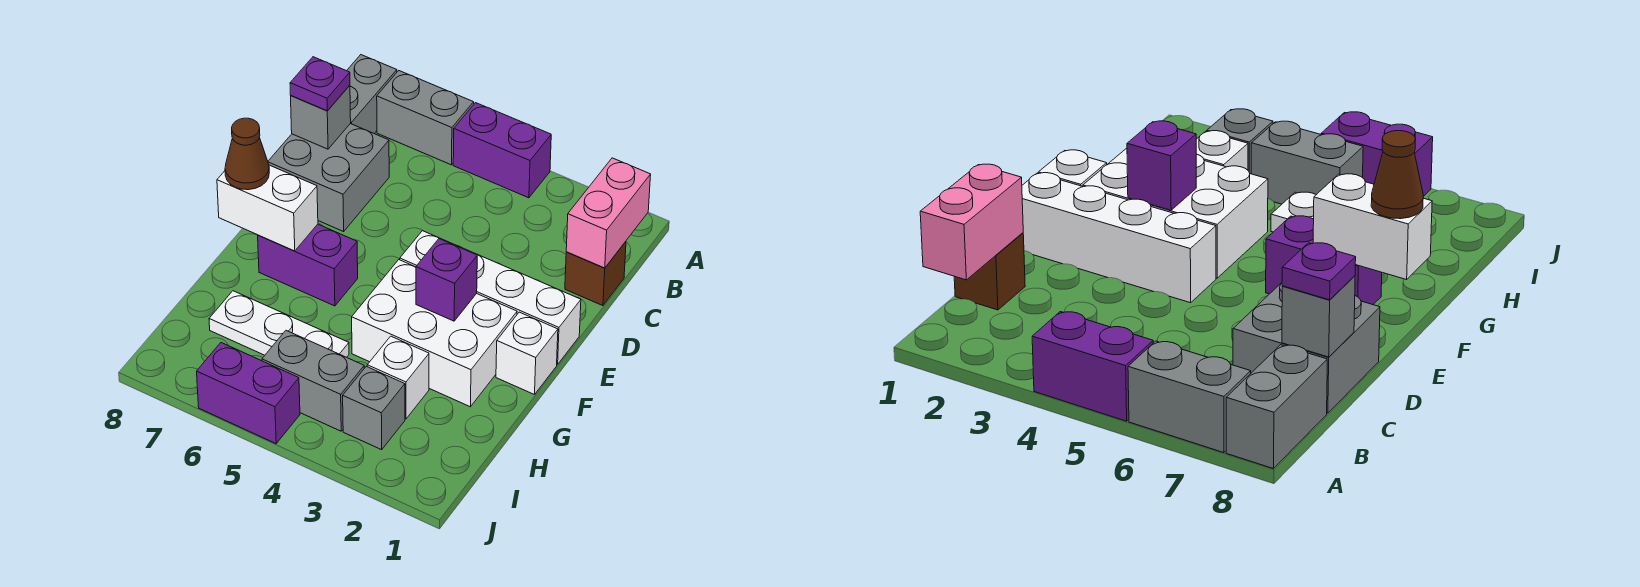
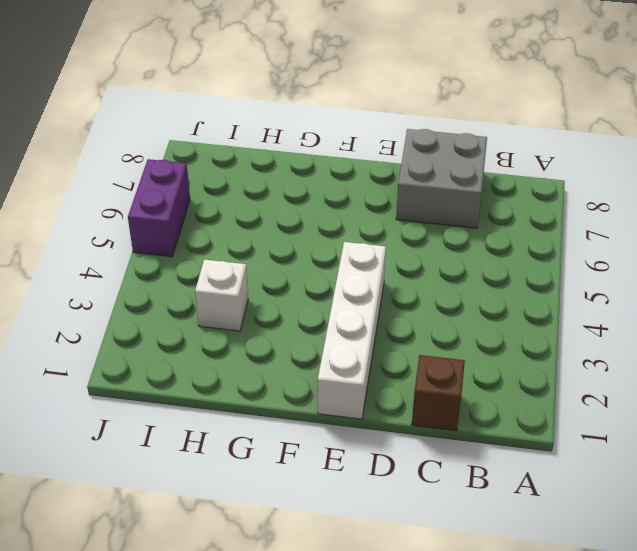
none -> purple 1x2 brick [453,103,551,198]
none -> grey 1x2 brick [377,71,474,165]
none -> grey 1x2 brick [347,55,397,133]

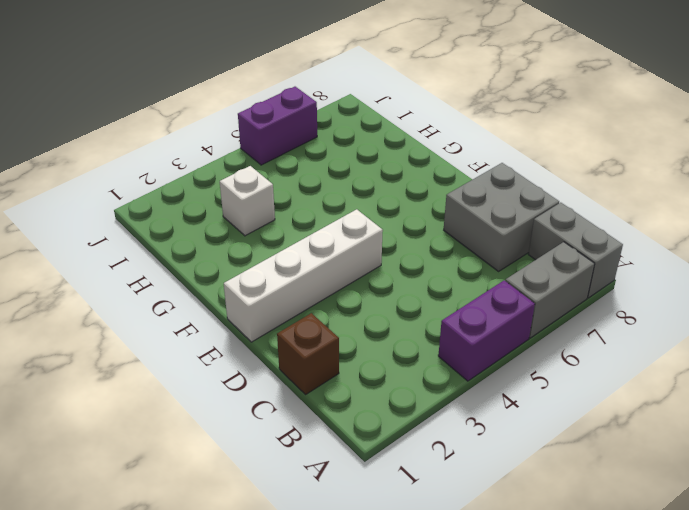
none -> white 1x1 brick [496,312,558,395]
none -> white 2x3 brick [352,260,517,407]
none -> purple 1x2 brick [258,224,358,306]

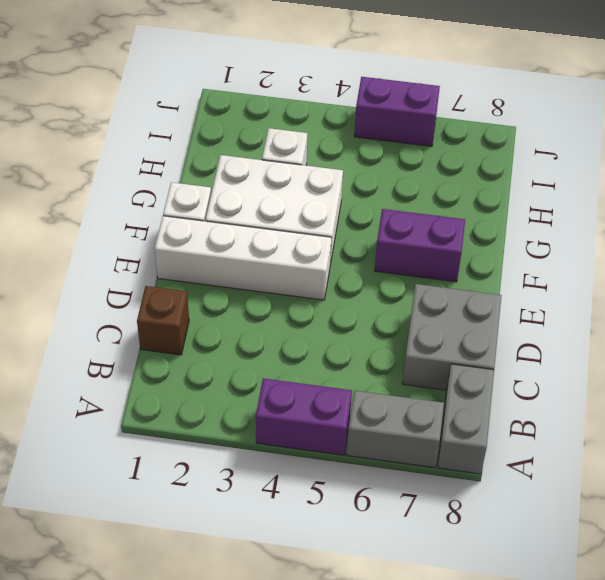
none -> white 1x3 plate [209,291,349,357]
none -> grey 1x1 brick [343,366,405,450]
none -> grey 1x2 brick [262,331,364,431]

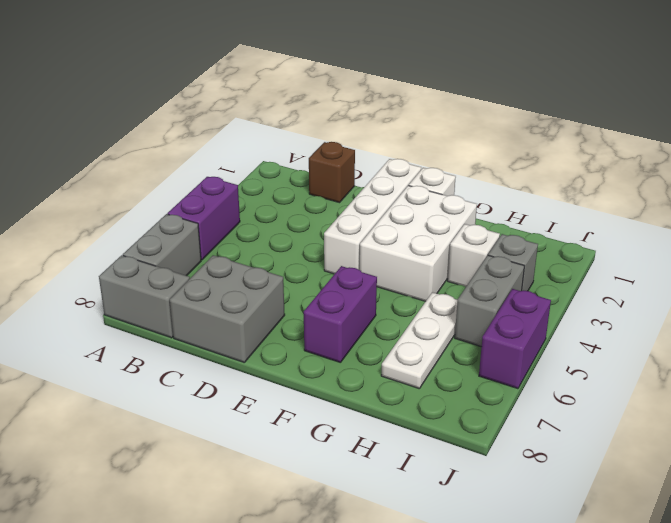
none -> pink 1x2 brick [566,158,651,268]
none -> grey 1x1 brick [291,85,351,149]
none -> purple 1x1 brick [416,239,477,321]

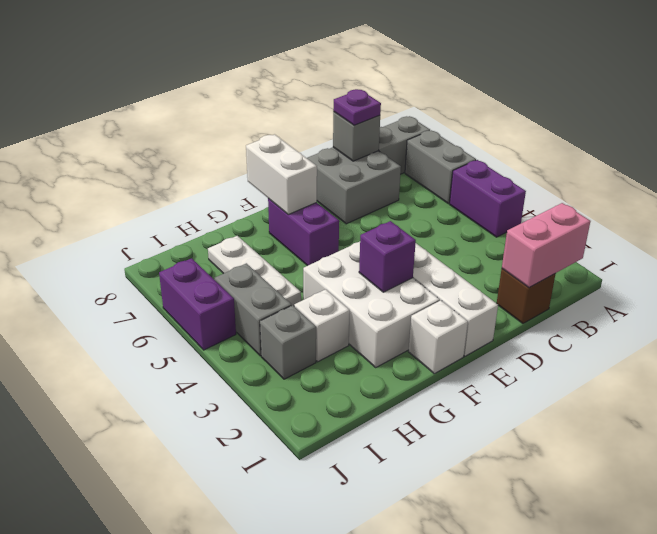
none -> brown 1x1 cone [225,118,269,190]

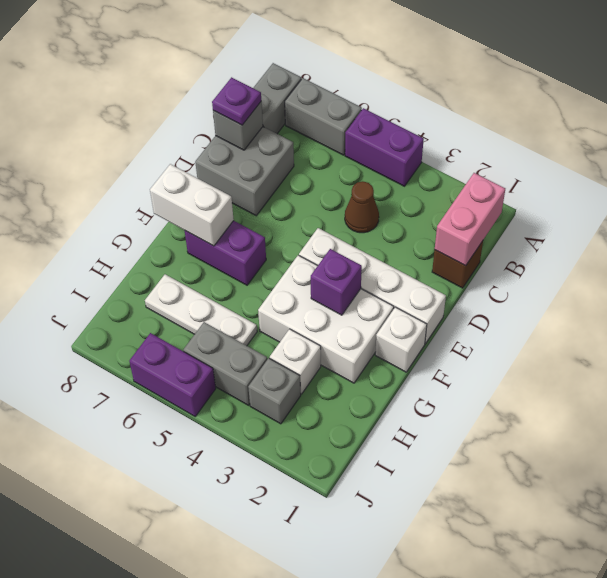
brown 1x1 cone [345,181,379,233] -> brown 1x1 cone moved to [225,118,269,190]

